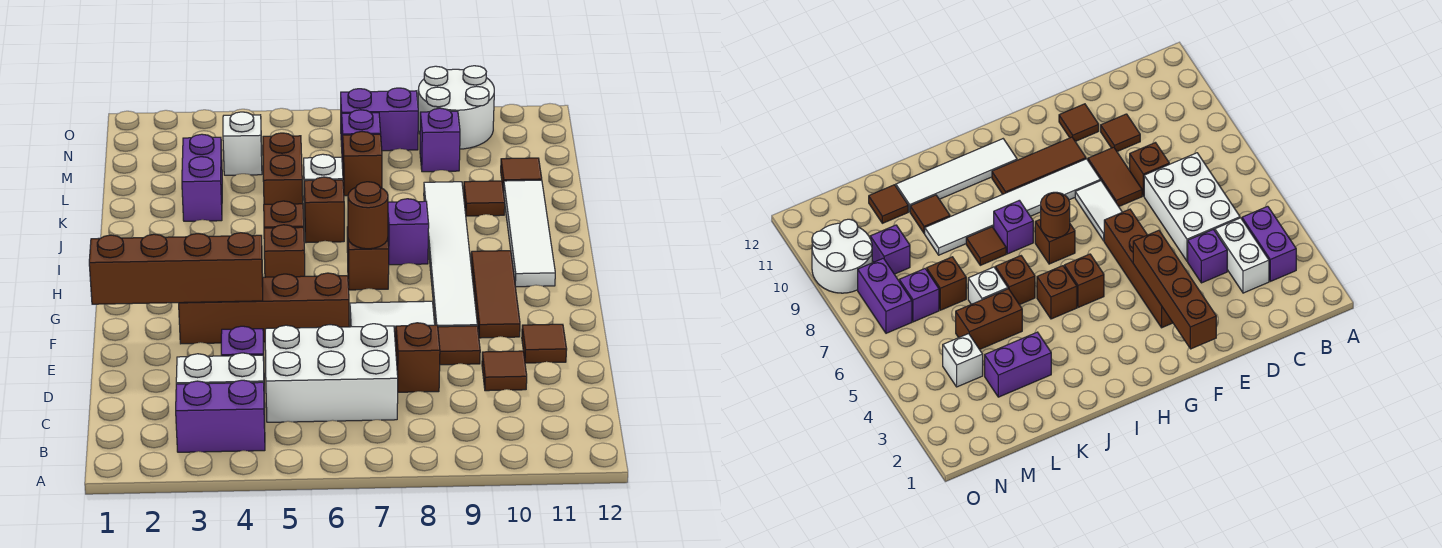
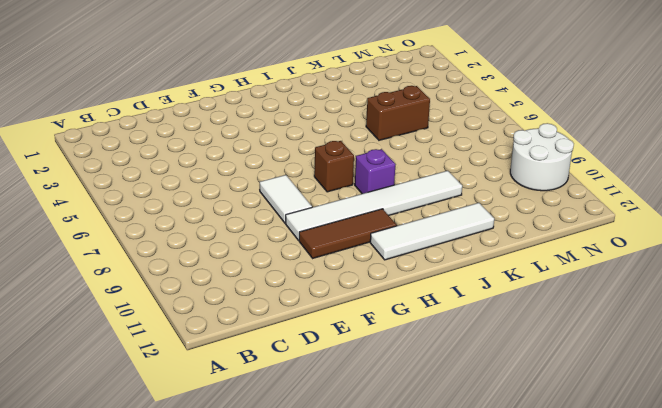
none -> purple 1x2 brick [176,380,265,452]
none -> white 1x2 brick [176,353,265,413]
none -> white 2x3 brick [265,324,398,422]
none -> purple 1x1 brick [221,326,264,357]

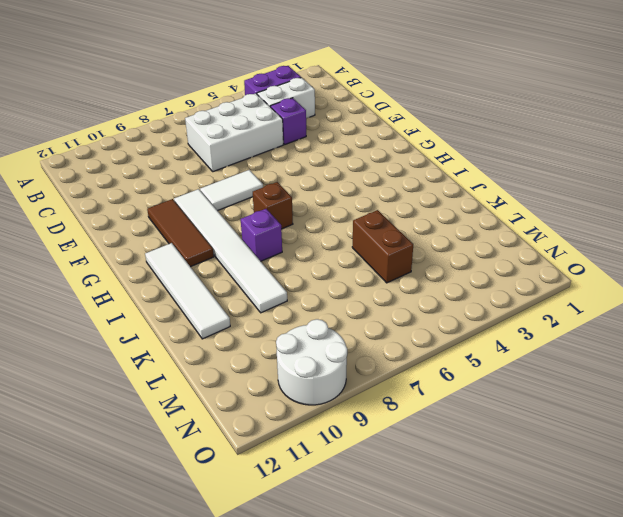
none -> brown 1x1 brick [396,323,440,392]
none -> brown 1x1 tile [482,351,527,391]
none -> brown 1x2 tile [394,326,480,365]
none -> brown 1x1 tile [522,324,567,363]

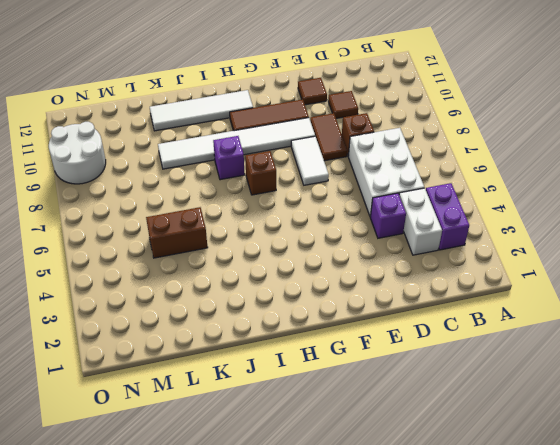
none -> brown 1x4 brick [179,273,349,344]
none -> brown 1x1 brick [264,225,305,277]
none -> brown 1x1 brick [264,201,304,228]
none -> brown 1x1 brick [304,177,344,243]

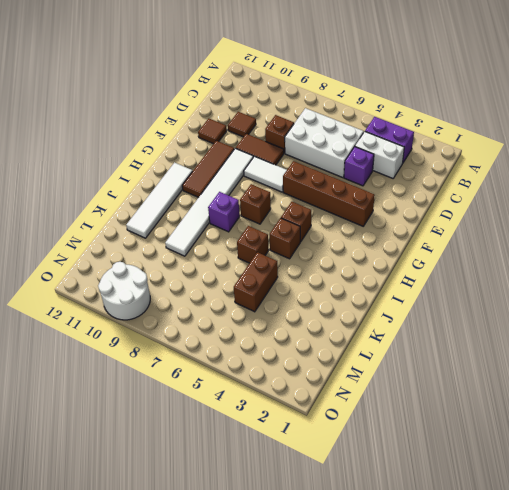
none -> brown 1x1 tile [966,227,1006,265]
none -> purple 1x2 brick [182,134,222,221]
none -> white 1x1 brick [304,154,343,211]
none -> brown 1x1 tile [464,181,505,216]

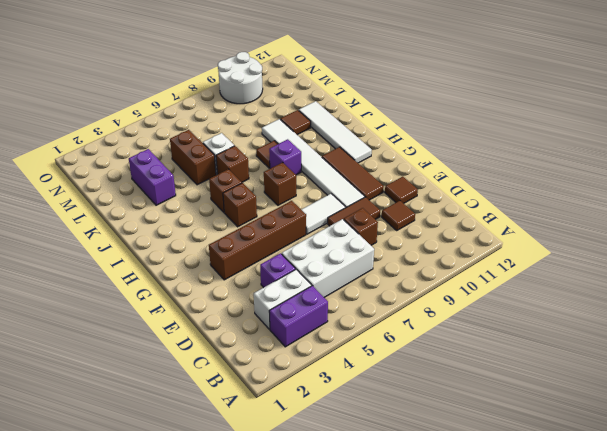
none -> brown 1x1 brick [343,132,382,196]
none -> brown 1x1 tile [501,158,542,192]
none -> white 1x1 brick [223,112,262,175]
none -> purple 1x1 brick [342,110,381,167]

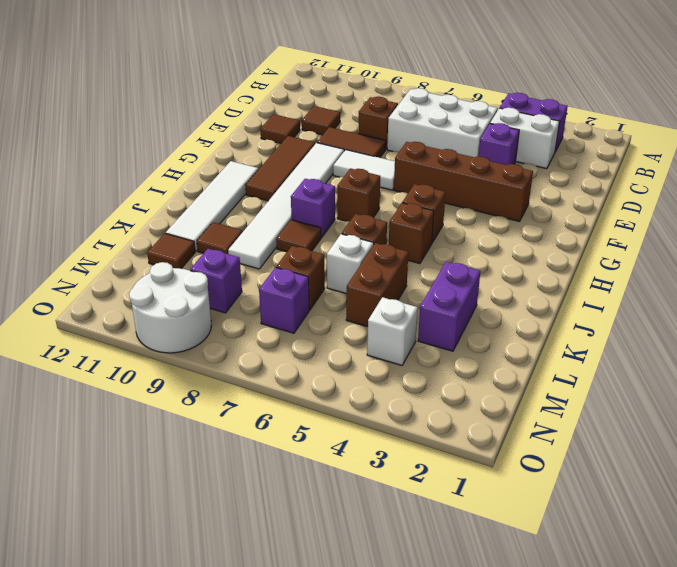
none -> purple 1x2 brick [341,88,418,151]
none -> brown 1x4 brick [89,233,263,304]
none -> brown 1x1 round brick [348,182,388,249]

